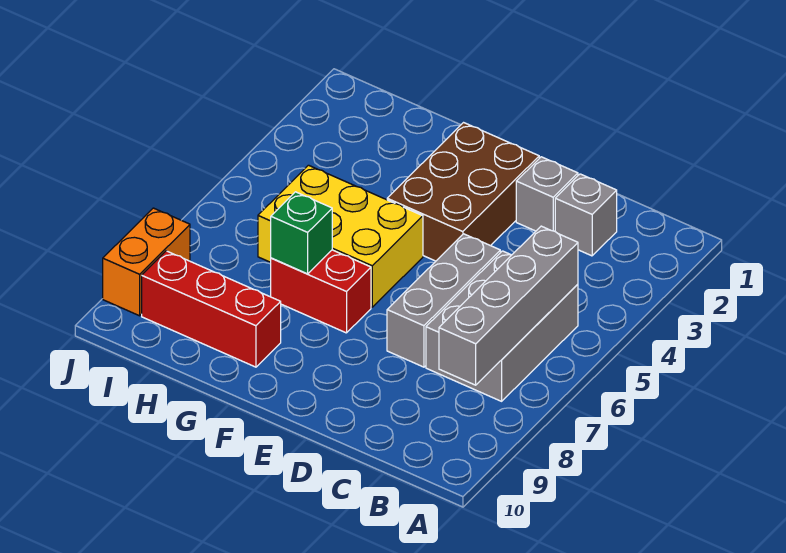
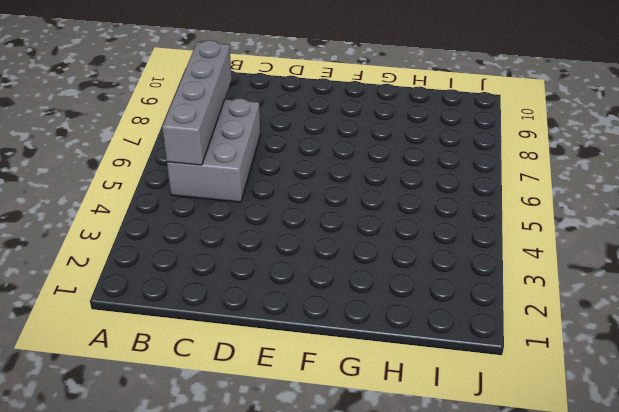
none -> grey 1x1 brick [555,174,617,256]
none -> grey 1x1 brick [516,157,578,231]

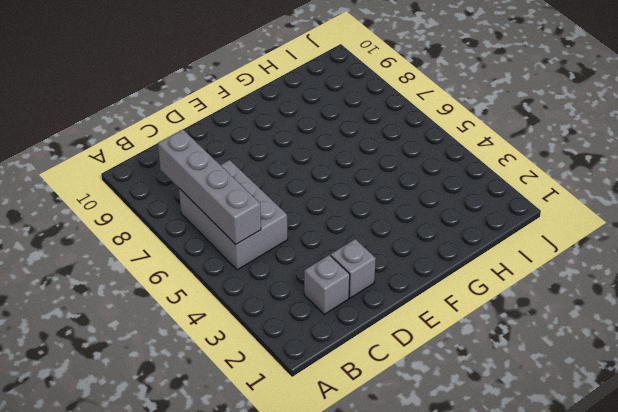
none -> grey 1x3 brick [387,234,500,367]
none -> brown 2x3 brick [387,123,539,261]

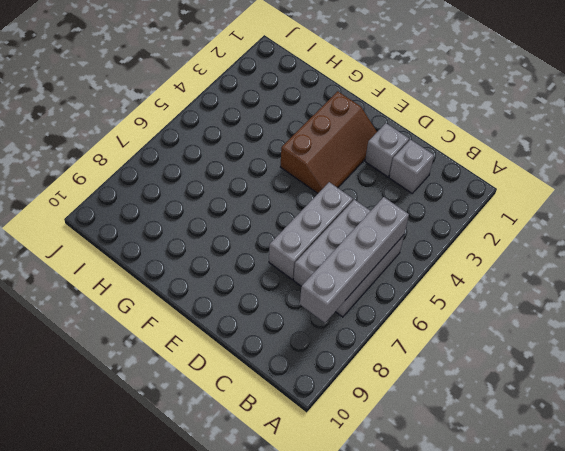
brown 2x3 slope [281,91,377,193] -> brown 2x3 brick [387,123,539,261]
none -> yellow 2x3 brick [258,165,423,307]
none -> red 1x2 brick [271,250,371,333]

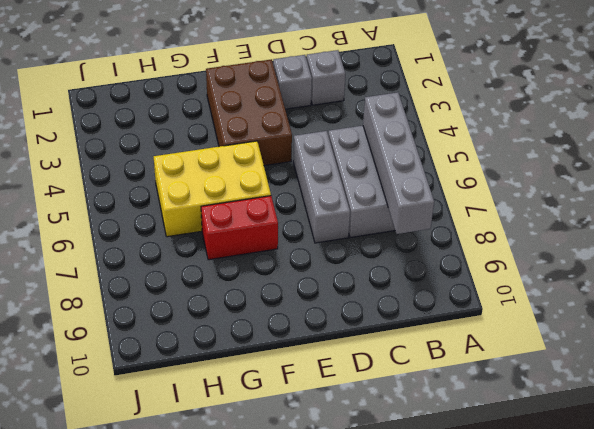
none -> red 1x3 brick [142,251,281,367]
none -> orange 1x2 brick [103,208,190,316]

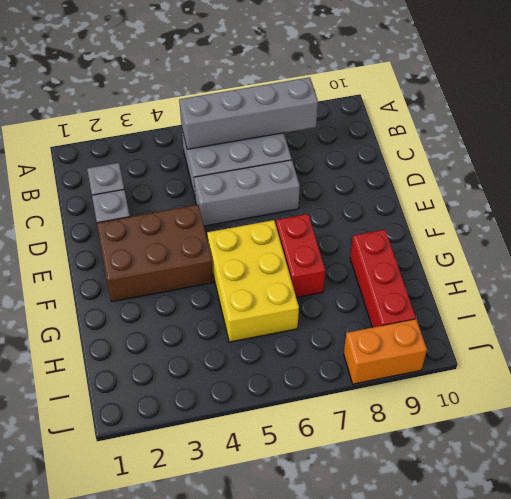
none -> green 1x1 brick [271,192,332,274]

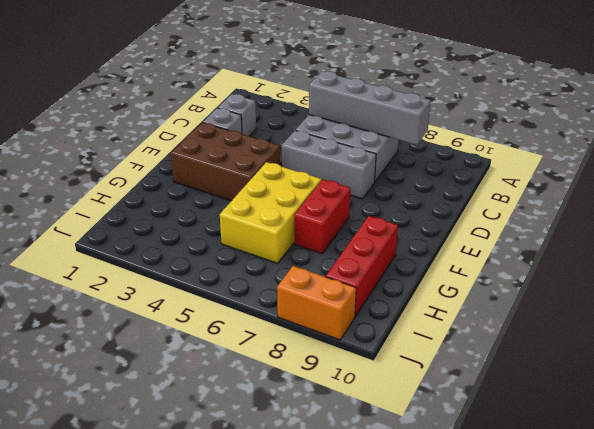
none -> green 1x1 brick [271,192,332,274]

